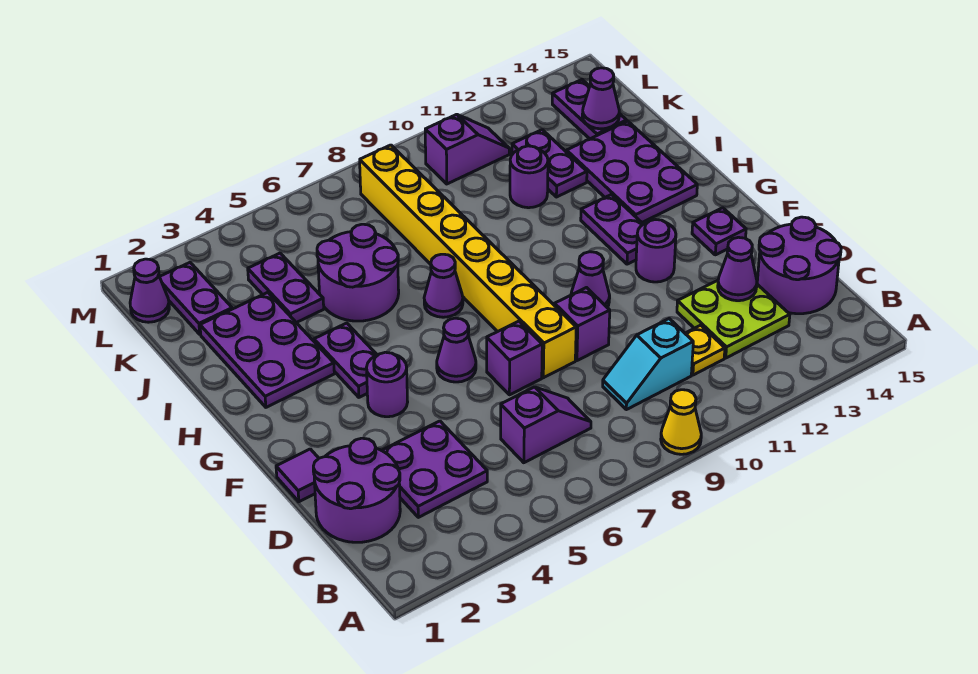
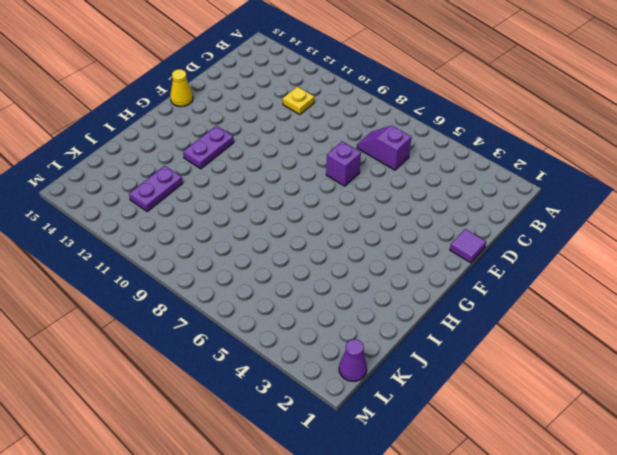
yellow 1x1 cone [170,69,193,107] -> yellow 1x1 cone moved to [661,390,701,454]
none -> purple 2x2 round brick [313,438,400,542]
none -> purple 2x2 plate [382,421,487,517]
none -> cyan 1x2 slope [603,319,693,410]
none -> lime 2x2 plate [677,280,790,358]

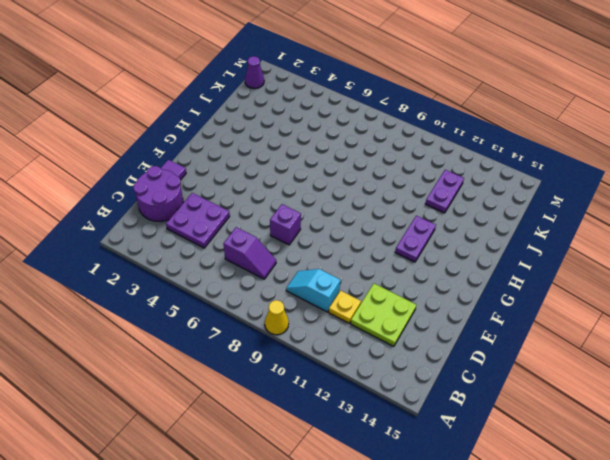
none -> purple 2x2 round brick [757,217,841,314]
none -> yellow 1x8 brick [360,145,576,378]
none -> purple 1x1 brick [555,288,610,361]
none -> purple 1x1 round brick [366,352,408,417]

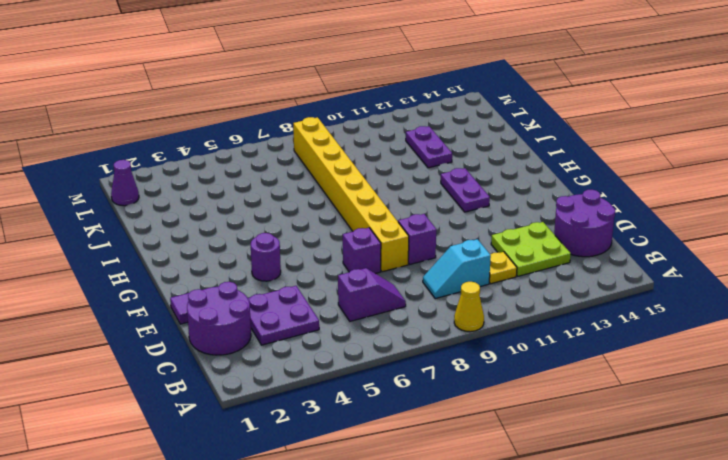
none -> purple 1x1 cone [437,318,476,382]
none -> purple 1x1 cone [571,252,610,307]
none -> purple 1x1 round brick [636,220,676,282]
none -> purple 1x1 plate [692,208,746,255]

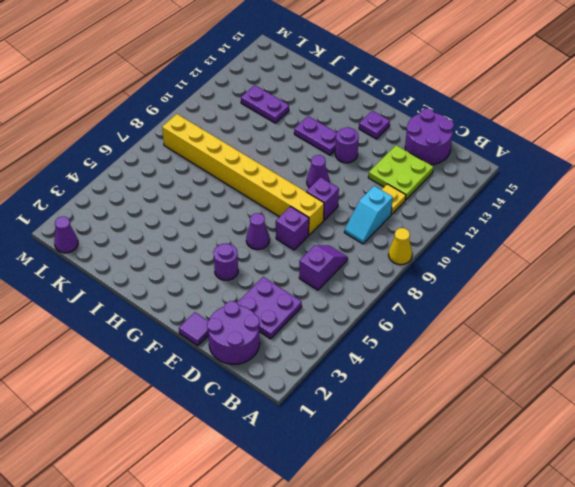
none -> purple 1x2 plate [314,323,377,397]
none -> purple 2x3 plate [200,292,334,407]
none -> purple 1x1 cone [424,254,463,317]
none -> purple 2x3 plate [567,121,697,222]

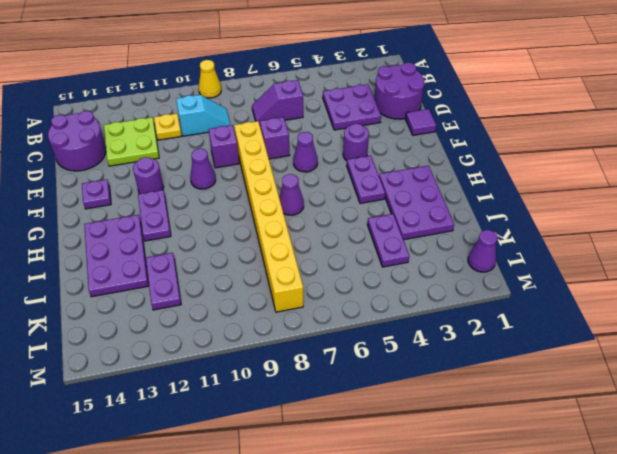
none -> purple 2x2 round brick [317,224,399,321]
none -> purple 1x1 round brick [510,146,548,208]
none -> purple 1x2 plate [160,263,232,334]
none -> purple 1x2 plate [552,80,627,139]

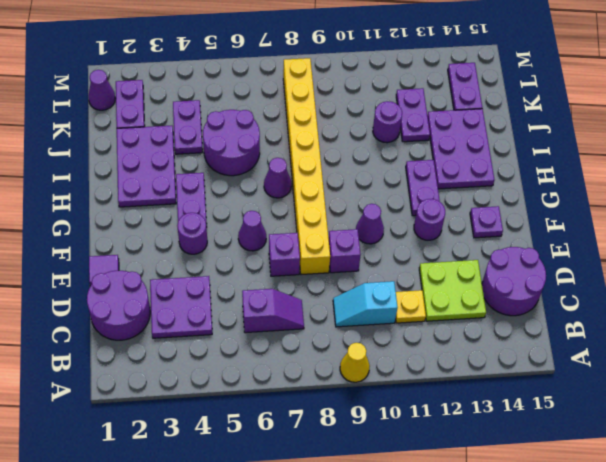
none -> purple 1x2 slope [425,114,509,184]
none -> purple 1x1 cone [718,237,757,301]
none -> purple 1x1 cone [582,68,619,129]

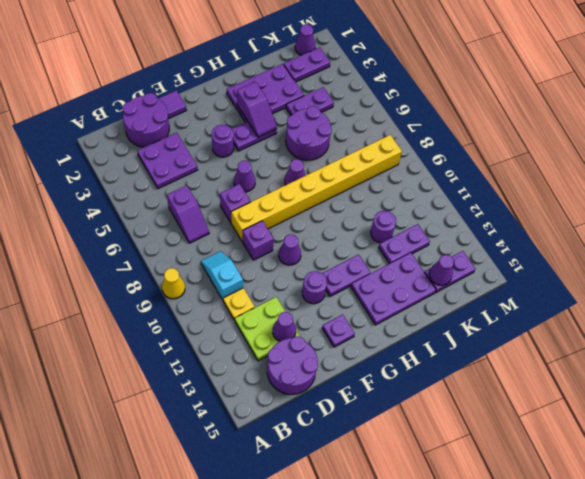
purple 1x2 slope [237,82,277,137] -> purple 1x2 slope moved to [425,114,509,184]

